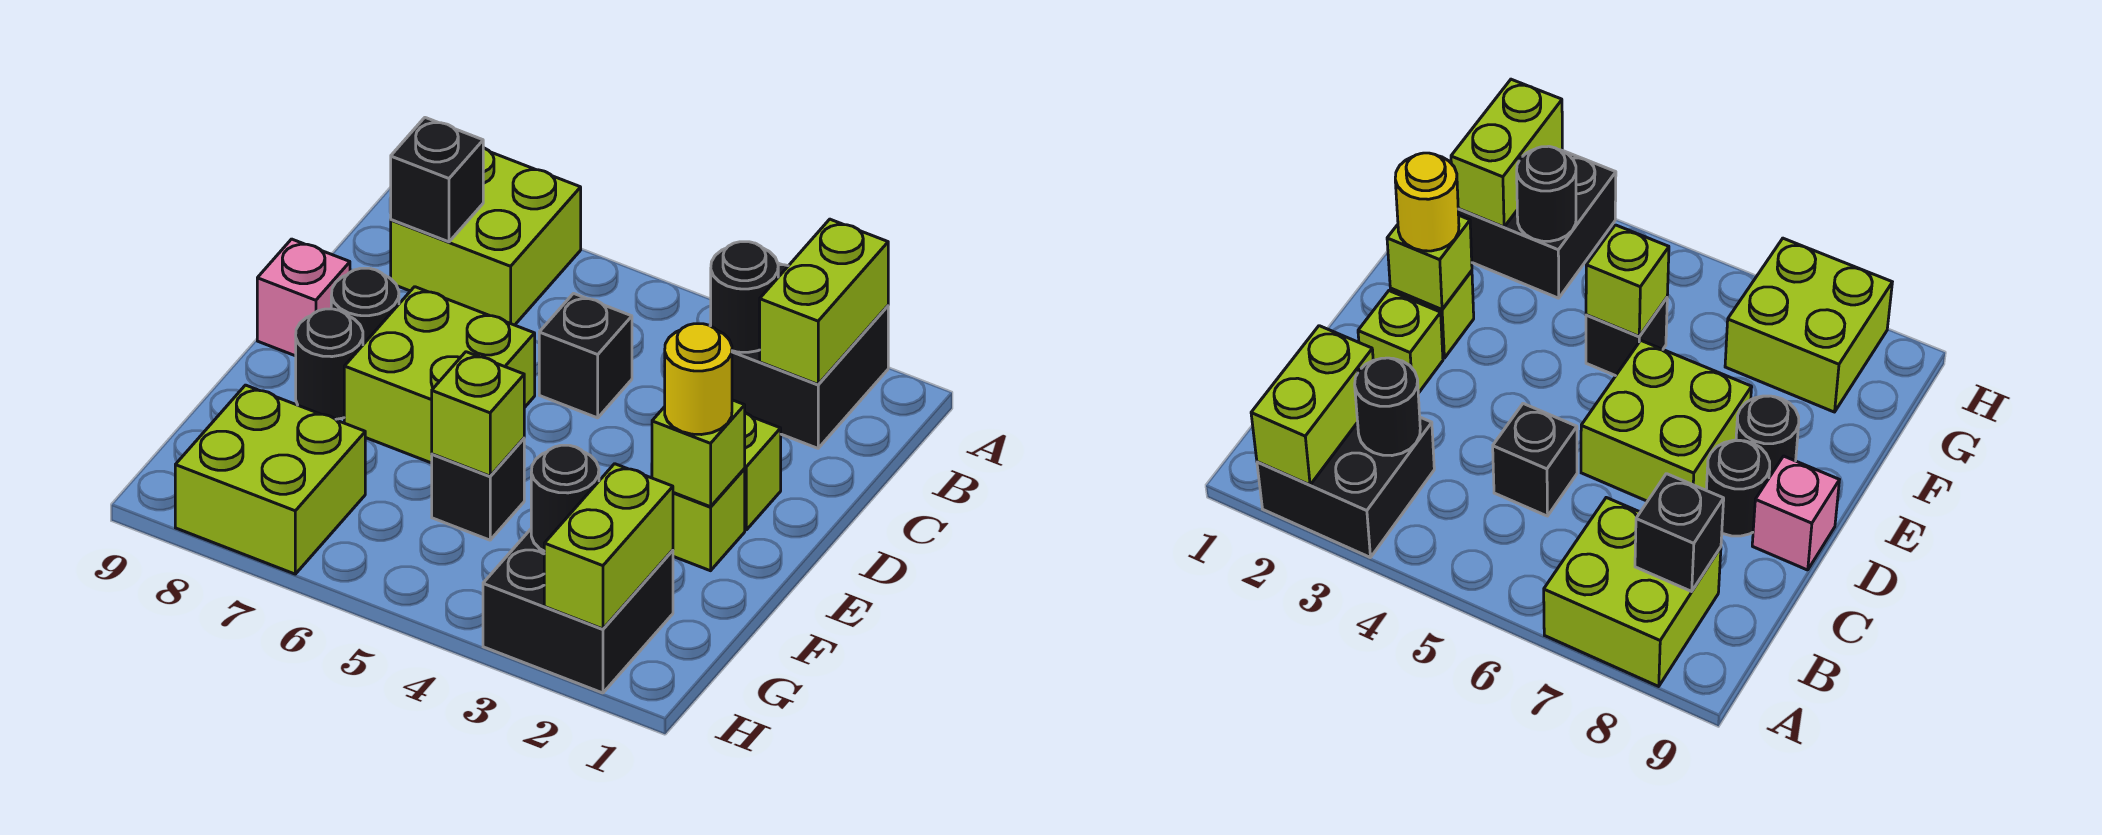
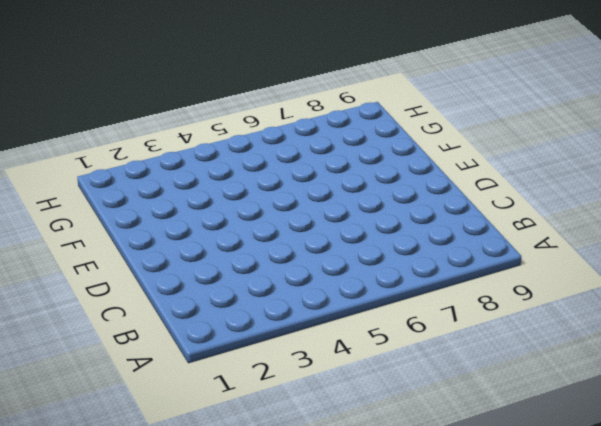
none -> black 2x2 brick [710,263,888,448]
none -> lime 2x2 brick [391,148,581,325]
none -> black 1x1 brick [539,293,632,418]

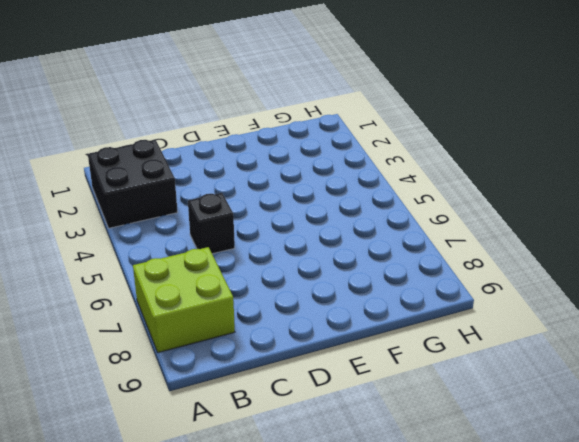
none -> lime 1x1 brick [744,413,781,530]
none -> lime 2x2 brick [344,287,535,463]
none -> black 1x1 round brick [331,268,399,344]

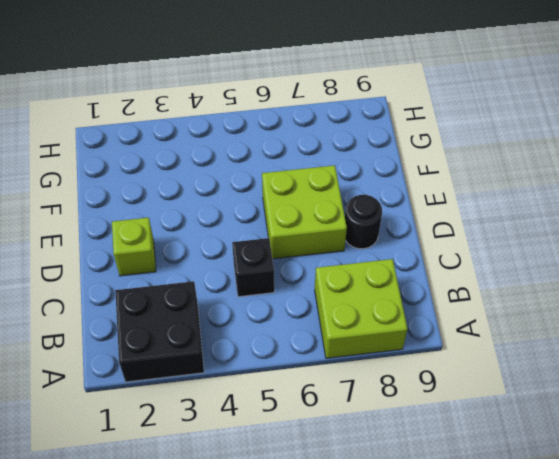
none -> pink 1x1 brick [257,239,350,356]
none -> lime 1x1 brick [673,469,745,571]
none -> black 1x1 round brick [296,309,363,419]

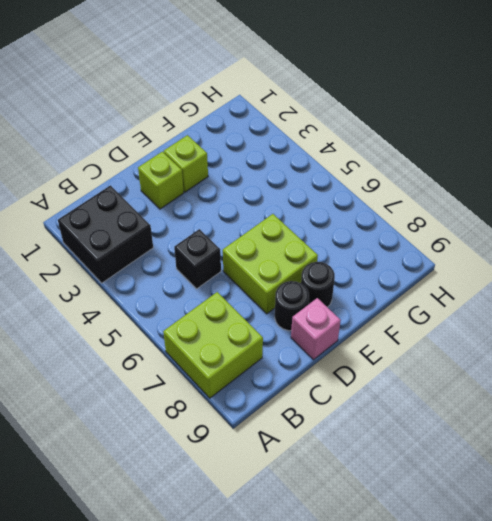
none -> black 1x1 brick [432,438,524,540]
none -> black 2x2 brick [483,529,673,693]
none -> lime 2x2 brick [175,385,365,574]

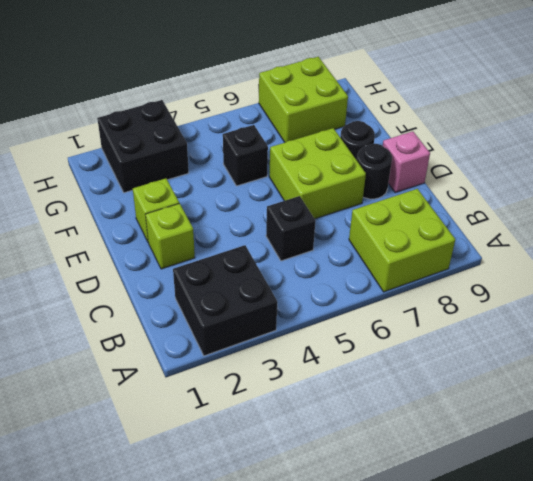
none -> lime 1x2 brick [760,219,888,384]
none -> black 1x1 round brick [711,242,778,352]
none -> black 1x1 brick [391,118,483,242]

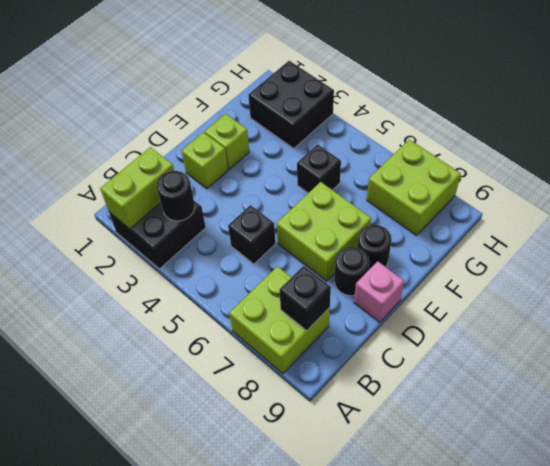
none -> lime 1x1 brick [652,400,745,507]
none -> lime 1x1 brick [432,352,524,476]
none -> lime 1x2 brick [544,464,673,629]

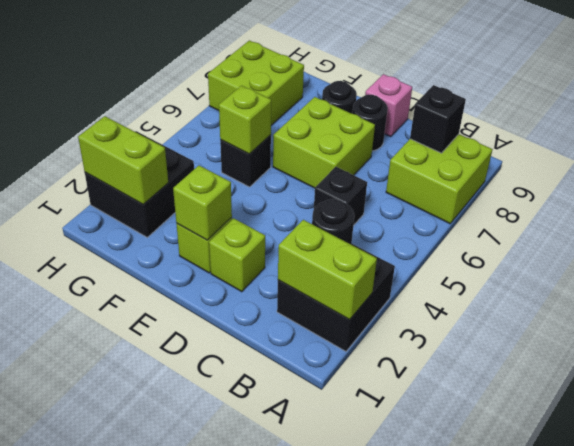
none -> black 1x1 round brick [531,445,599,551]
none -> yellow 1x1 round brick [665,324,732,435]

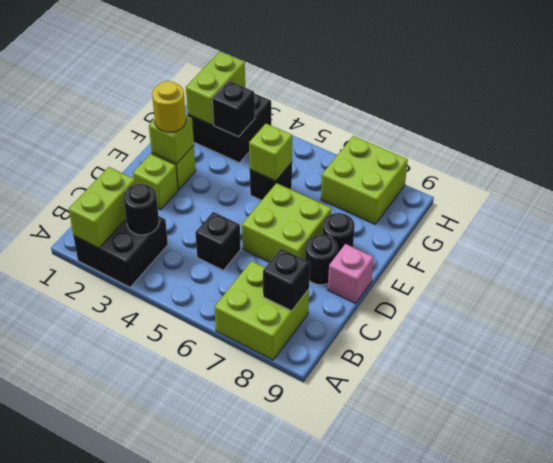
black 1x1 brick [212,81,255,137] -> black 1x1 round brick [531,445,599,551]

